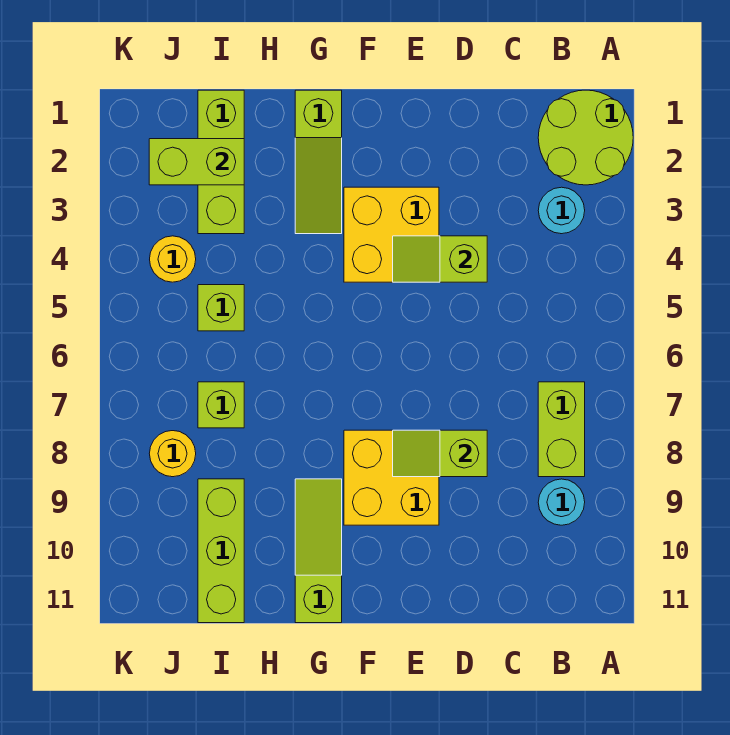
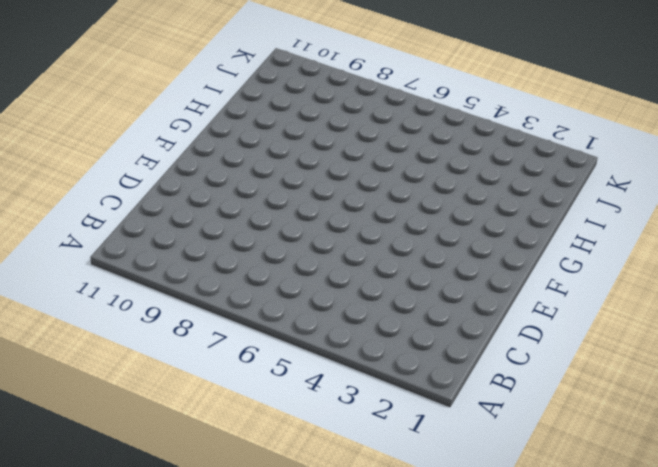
none -> lime 2x2 round brick [538,90,633,185]
none -> cyan 1x1 round brick [538,187,585,234]
none -> lime 1x2 brick [538,382,585,477]

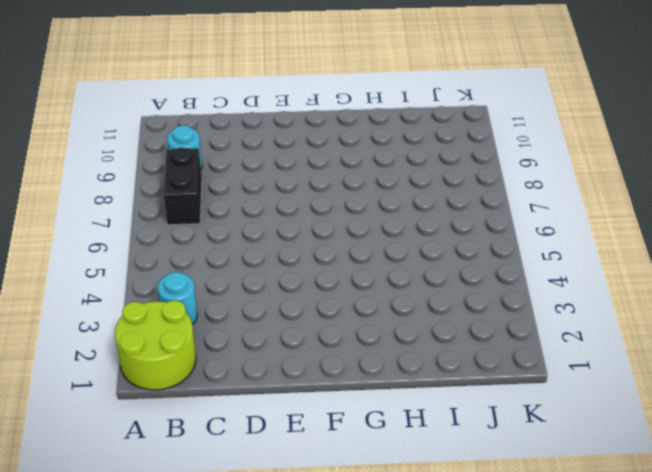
black 1x2 brick [163,147,202,225] -> lime 1x2 brick [538,382,585,477]
none -> yellow 2x2 brick [344,187,439,282]
none -> yellow 2x2 brick [344,430,439,525]
none -> lime 1x3 slope [295,90,342,234]

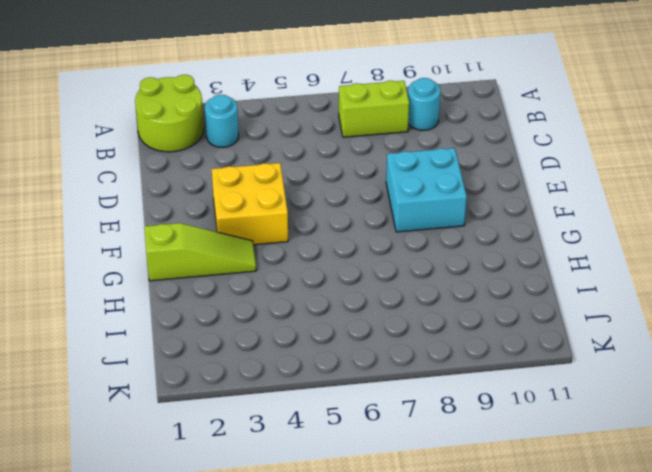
cyan 2x2 brick [386,148,467,232] -> yellow 2x2 brick [344,430,439,525]
none -> lime 1x3 slope [295,479,342,623]
none -> lime 1x3 brick [198,90,244,234]
none -> lime 1x1 brick [198,285,244,331]

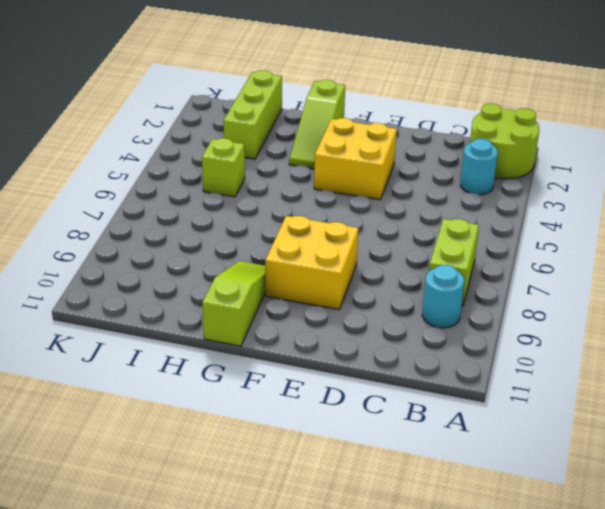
none -> lime 1x1 brick [198,382,244,428]
none -> lime 1x3 brick [198,479,244,623]
none -> yellow 1x1 round brick [150,236,196,282]

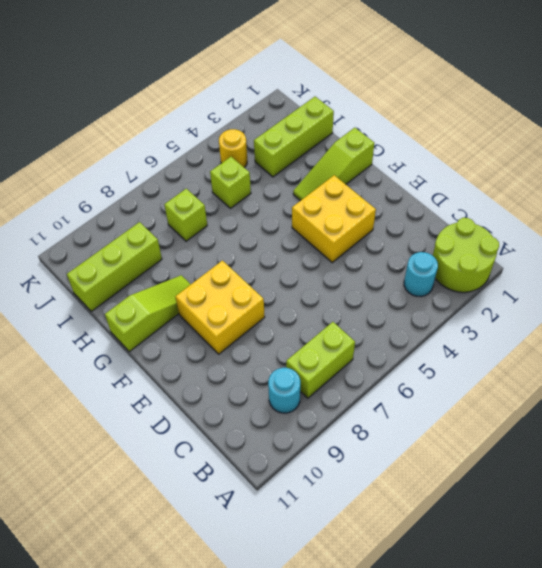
none -> yellow 1x1 round brick [149,431,196,477]
none -> lime 1x2 slope [393,236,487,282]
none -> lime 1x2 slope [393,430,487,477]

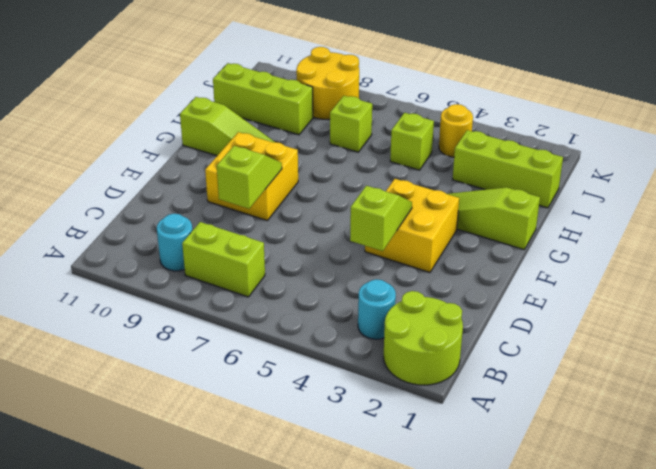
yellow 2x2 round brick [296,47,359,119] -> yellow 1x1 round brick [149,431,196,477]
none -> lime 1x2 brick [149,139,244,185]

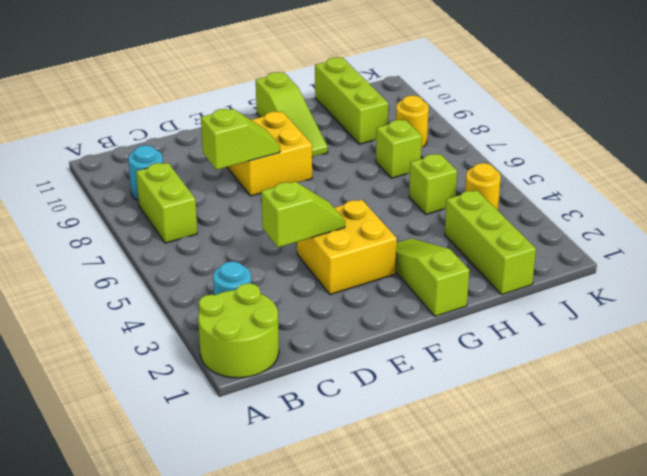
none -> lime 1x2 brick [149,139,244,185]

